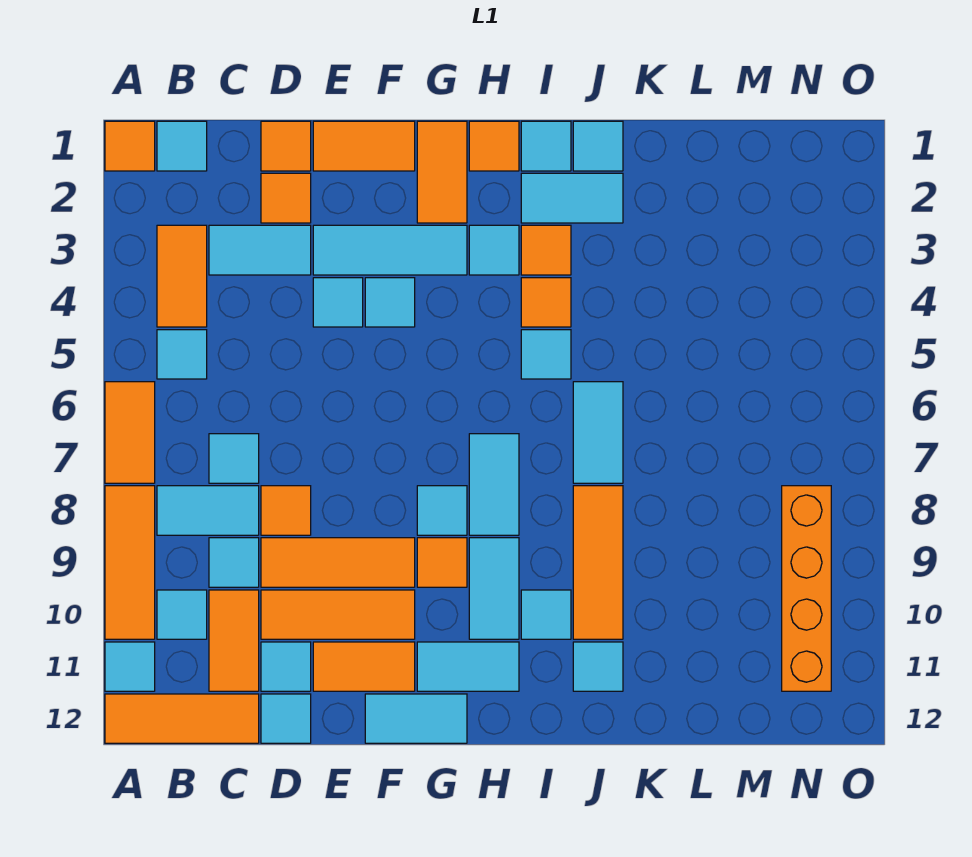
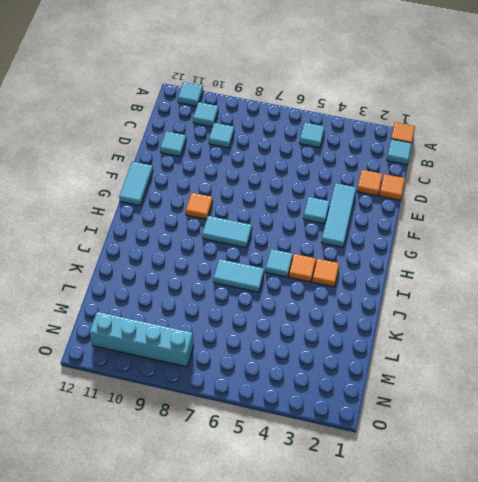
cyan 1x4 brick [90,312,194,367] -> orange 1x4 brick [782,486,831,691]
none -> orange 1x2 tile [105,382,155,483]
none -> orange 1x3 tile [105,486,155,639]
none -> orange 1x3 tile [105,694,259,743]
none -> orange 1x2 tile [157,225,207,327]

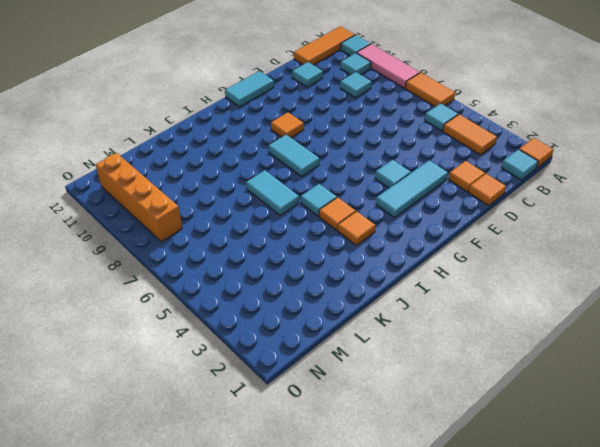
pink 1x3 tile [357,44,420,88] -> orange 1x3 tile [105,486,155,639]
none -> cyan 1x2 tile [157,486,259,535]
none -> cyan 1x2 tile [209,225,311,275]
none -> cyan 1x1 tile [209,434,259,483]
none -> orange 1x2 tile [209,590,259,691]

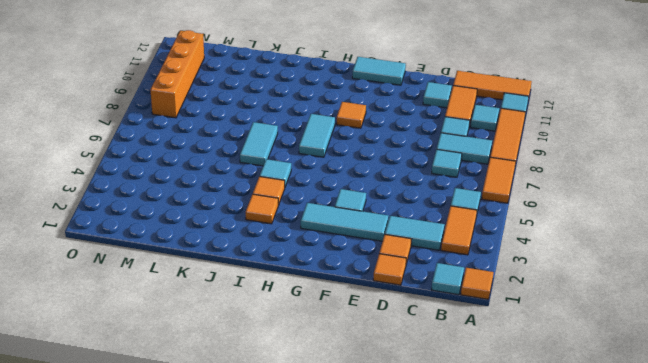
none -> orange 1x1 tile [261,486,311,535]
none -> orange 1x3 tile [261,538,415,587]
none -> orange 1x3 tile [261,590,415,639]
none -> cyan 1x1 tile [261,694,311,743]

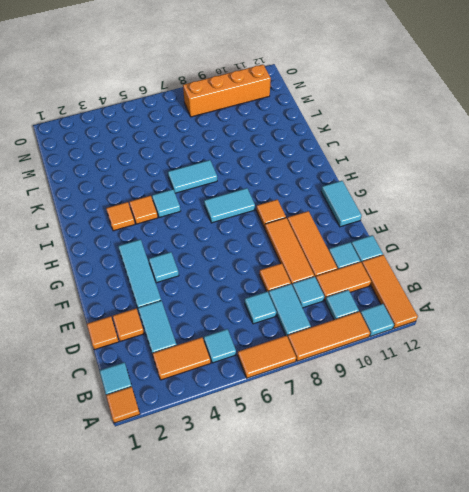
none -> orange 1x2 tile [313,121,415,171]
none -> cyan 1x1 tile [313,278,363,327]
none -> orange 1x2 tile [313,642,415,691]
none -> orange 1x2 tile [417,121,467,223]

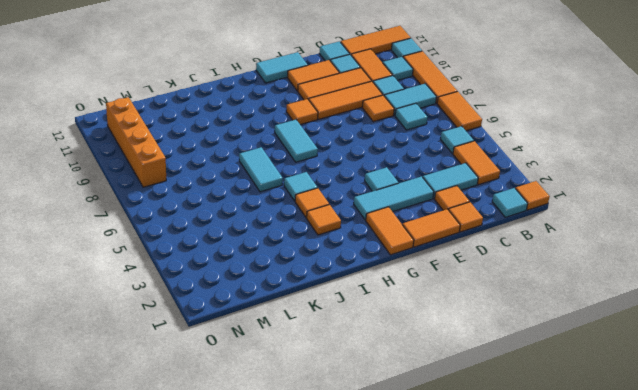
none -> cyan 1x1 tile [313,278,363,327]
none -> cyan 1x1 tile [417,486,467,535]
none -> cyan 1x2 tile [417,642,519,691]
none -> orange 1x1 tile [469,121,519,171]

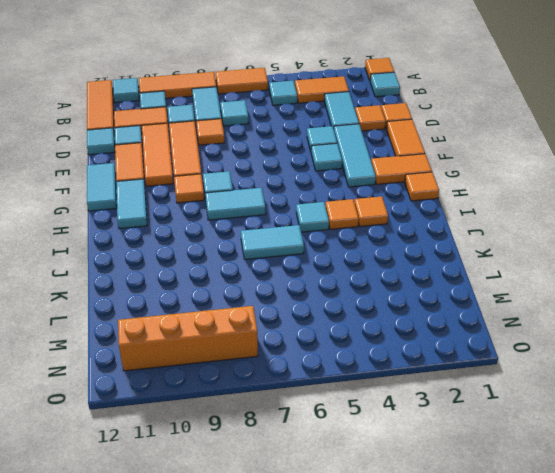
none -> cyan 1x1 tile [469,225,519,275]
none -> cyan 1x2 tile [469,538,519,639]
none -> cyan 1x1 tile [521,121,571,171]
none -> cyan 1x2 tile [521,173,623,223]

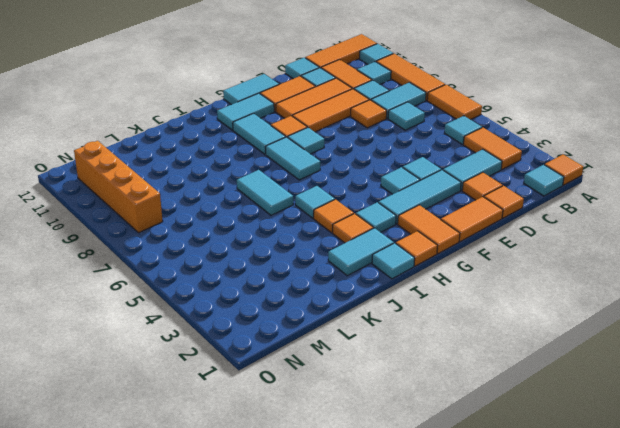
none -> cyan 1x1 tile [521,590,571,639]
none -> cyan 1x1 tile [573,121,623,171]
none -> orange 1x3 tile [573,486,623,639]
none -> cyan 1x1 tile [573,642,623,691]

